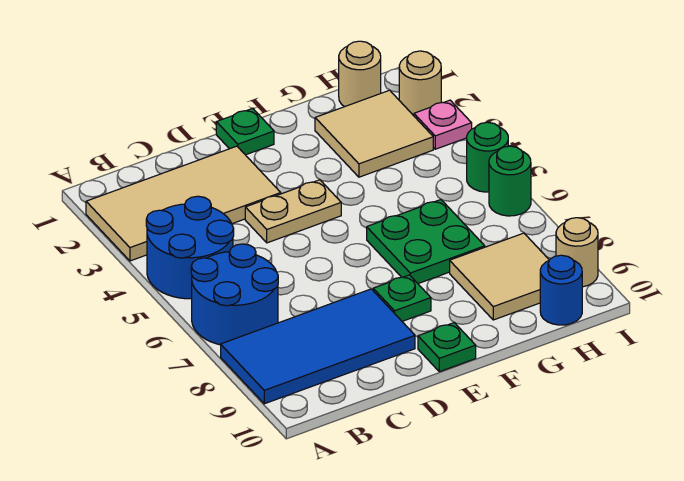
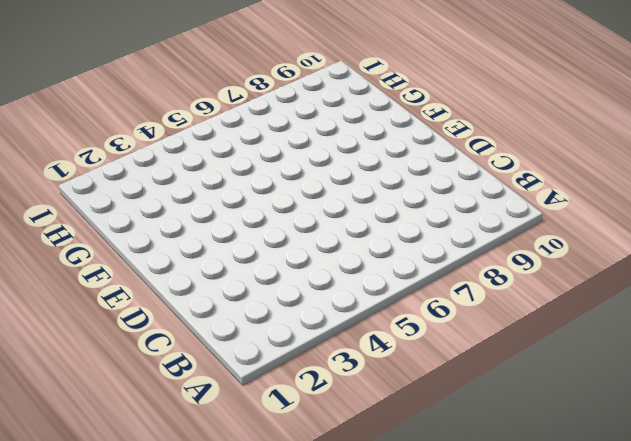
none -> tan 2x4 tile [86,146,281,261]
none -> blue 2x2 round brick [146,196,234,299]
none -> blue 2x2 round brick [191,244,278,345]

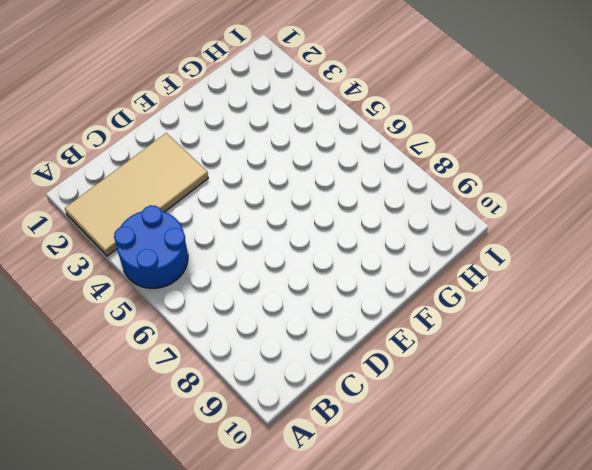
none -> blue 2x2 round brick [191,244,278,345]
none -> blue 2x4 tile [221,289,415,404]
none -> tan 1x2 plate [245,180,341,243]

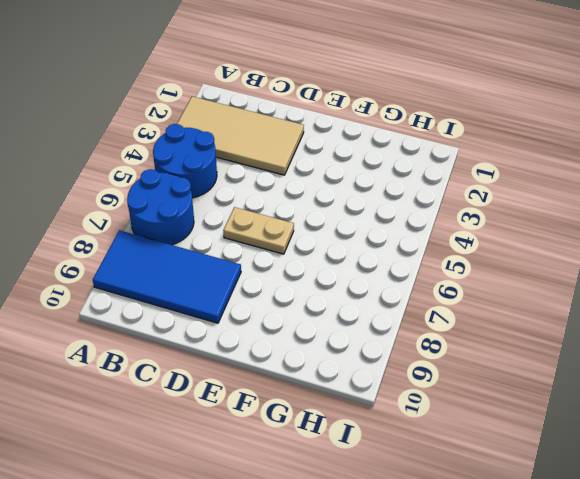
tan 1x2 plate [223,207,294,254] -> tan 1x2 plate moved to [245,180,341,243]
none -> green 1x1 plate [216,108,274,155]
none -> green 1x1 plate [373,275,431,321]
none -> green 1x1 plate [418,323,476,372]

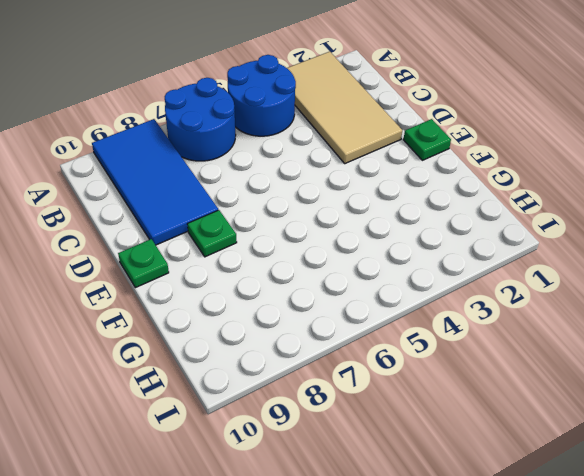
none -> tan 1x2 plate [245,180,341,243]
none -> green 2x2 plate [367,200,485,284]
none -> tan 2x2 tile [315,90,433,177]

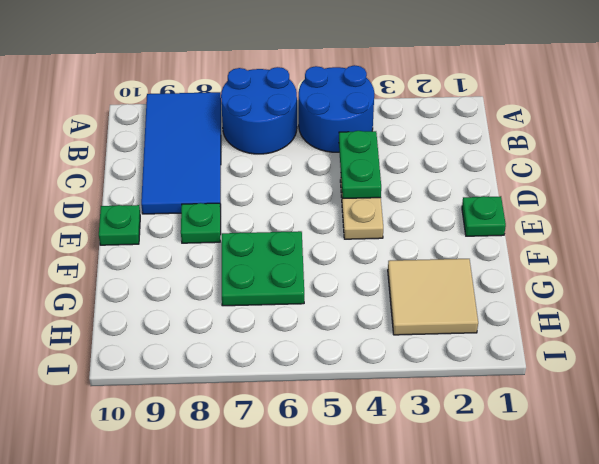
green 1x2 plate [339,131,381,198] -> none
none -> tan 2x4 tile [86,146,281,261]
none -> tan 2x2 tile [450,233,549,320]
none -> tan 1x1 round brick [339,41,381,107]

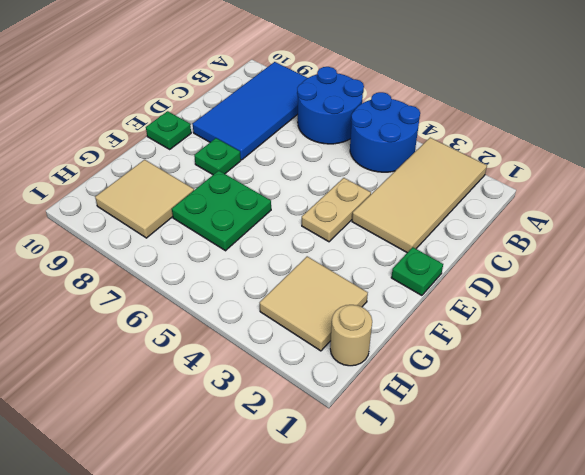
none -> blue 1x1 round brick [540,255,582,325]
none -> tan 1x1 round brick [399,51,441,116]
none -> pink 1x1 plate [414,100,472,149]

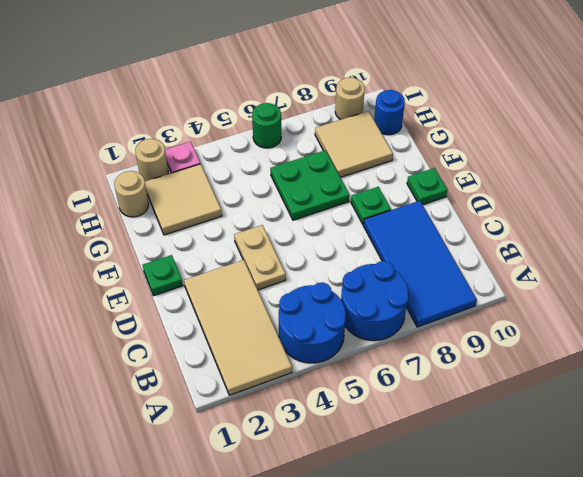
none -> green 1x1 round brick [467,122,508,192]

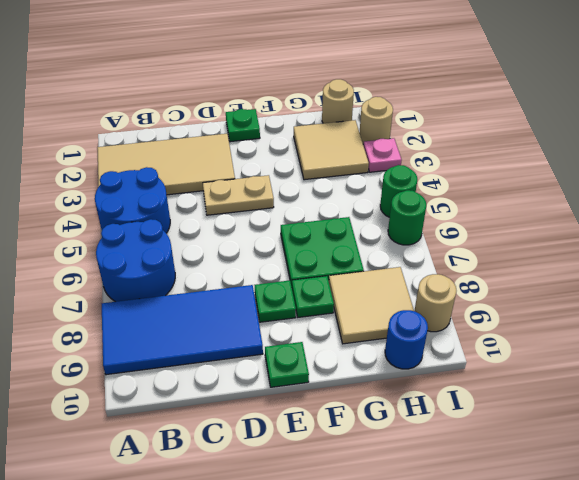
green 1x1 plate [292,276,334,317] -> none

